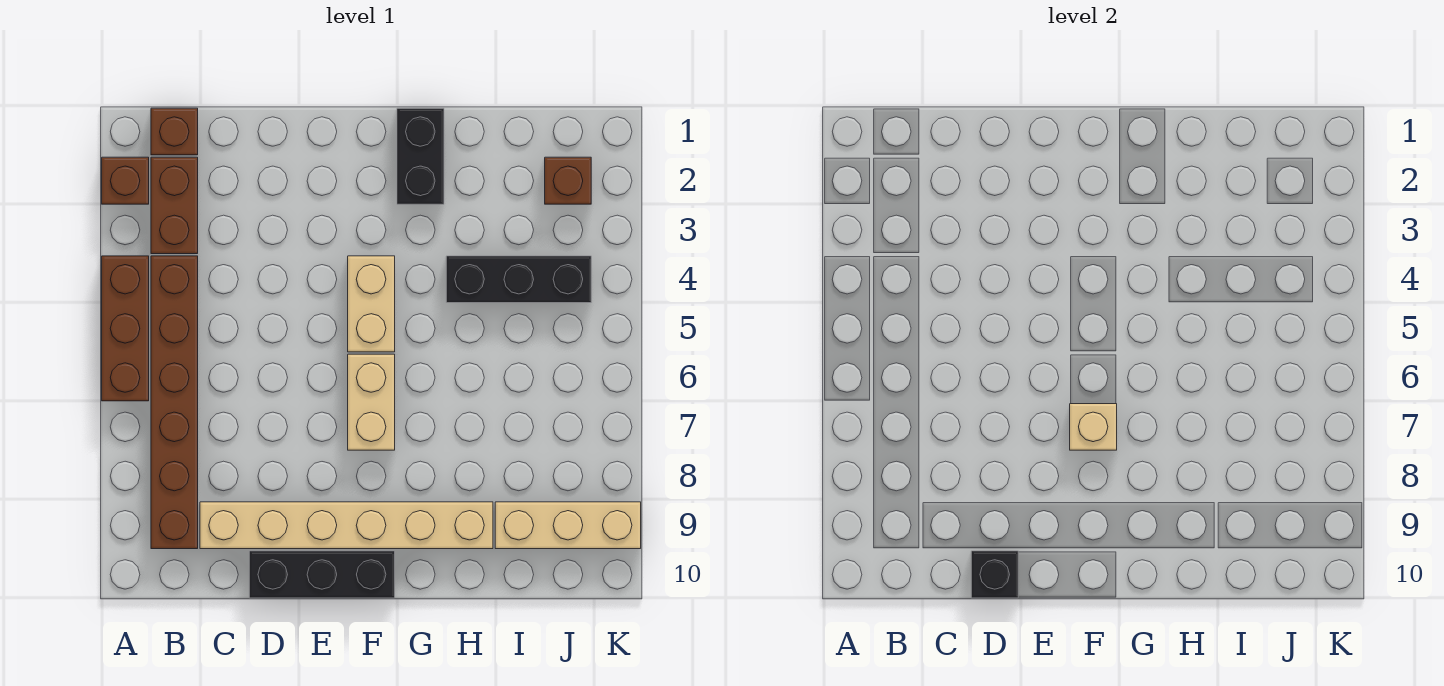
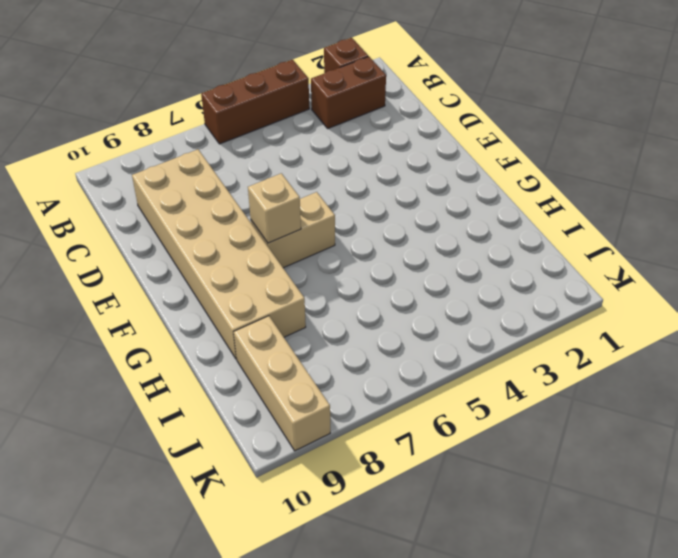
tan 2x6 brick [132,149,306,359] -> tan 1x6 brick [200,502,493,549]
none -> brown 1x1 brick [151,108,198,155]
none -> brown 1x6 brick [151,256,198,549]
none -> black 1x3 brick [249,551,395,598]

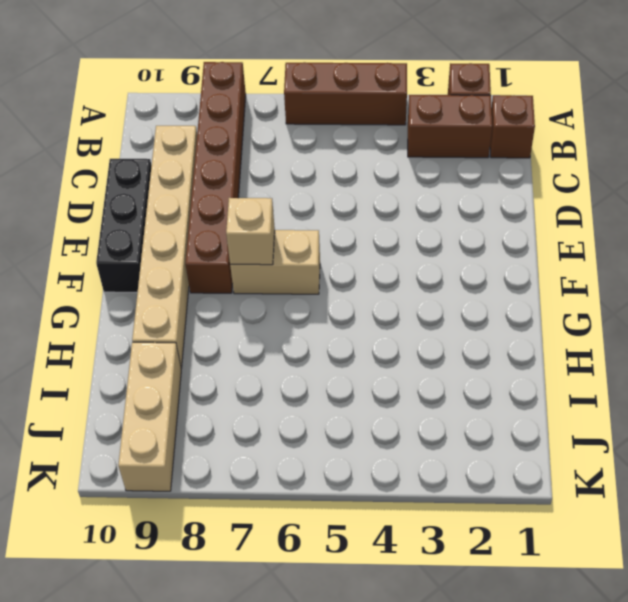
brown 1x6 brick [185,62,246,293] -> brown 1x6 brick turned to [151,256,198,549]
none -> tan 1x2 brick [348,256,395,352]
none -> black 1x2 brick [397,108,444,204]
none -> black 1x3 brick [446,256,591,303]

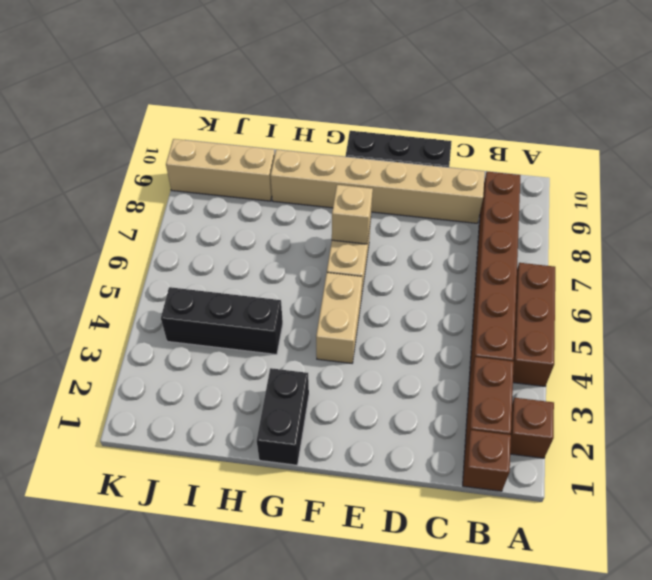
none -> brown 1x1 brick [545,157,591,204]
none -> black 1x1 brick [971,551,1018,598]

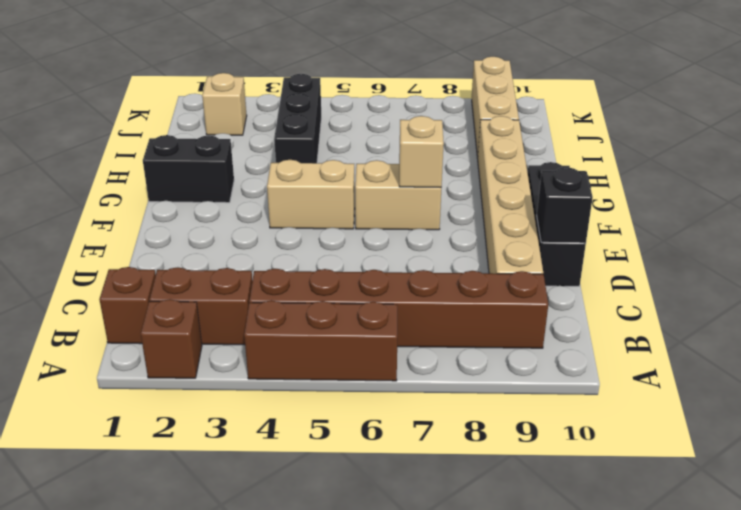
tan 1x1 brick [202,73,247,135] -> brown 1x1 brick [545,157,591,204]

